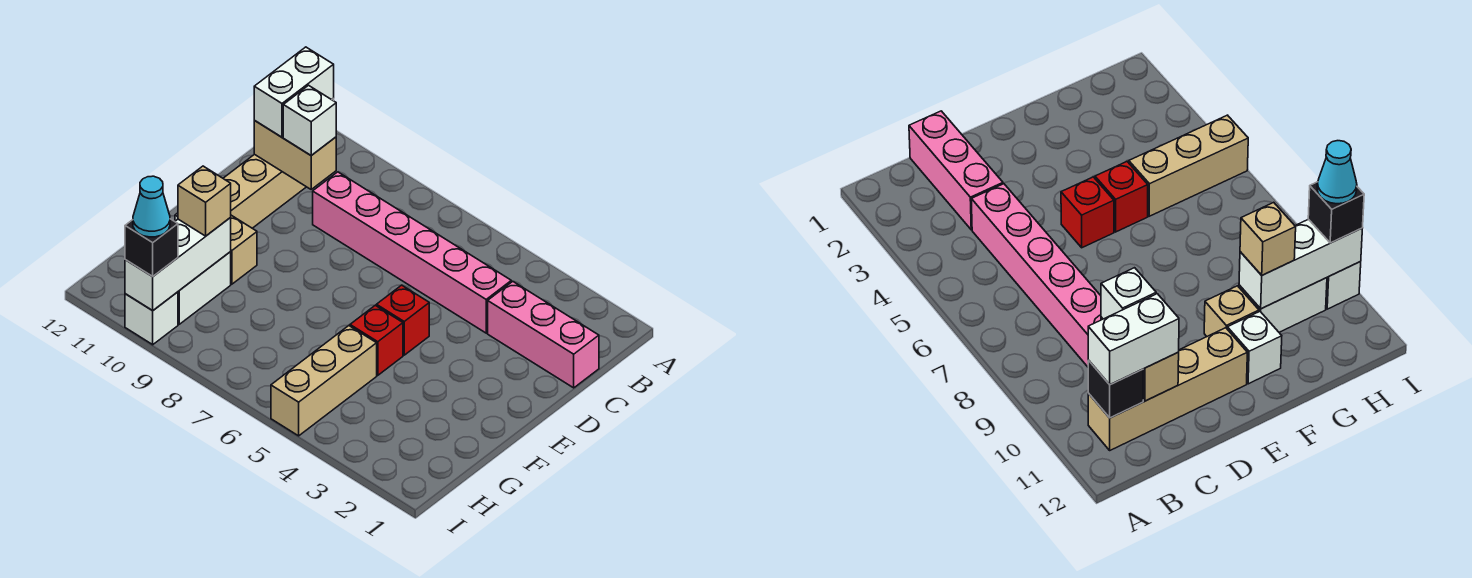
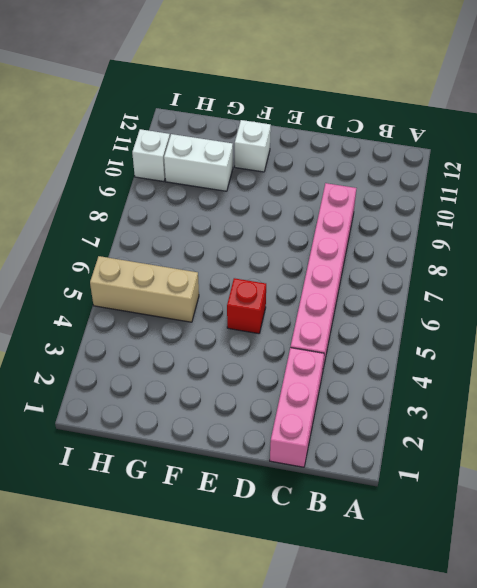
none -> tan 1x4 brick [223,154,306,228]
none -> red 1x1 brick [350,305,403,375]
none -> tan 1x1 brick [230,215,257,284]

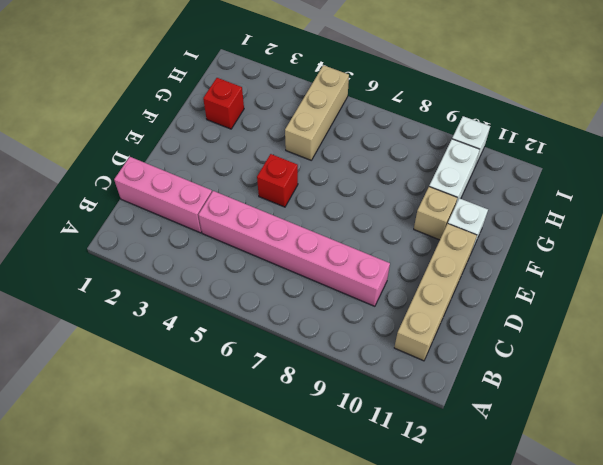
red 1x1 brick [203,78,244,129] -> red 1x1 brick moved to [350,305,403,375]
none -> black 1x1 brick [1088,360,1143,418]
none -> tan 1x2 brick [254,121,336,189]
none -> white 1x3 brick [125,218,231,311]

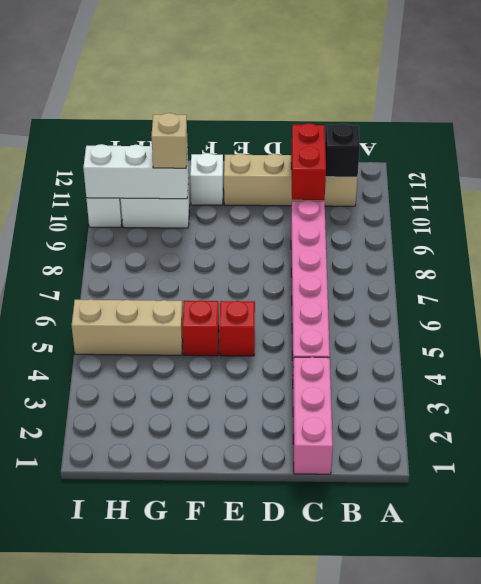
red 1x2 brick [291,123,326,200] -> tan 1x2 brick [254,121,336,189]
none -> tan 1x1 brick [230,215,257,284]
none -> white 1x2 brick [254,47,334,137]
none -> white 1x1 brick [283,85,336,155]

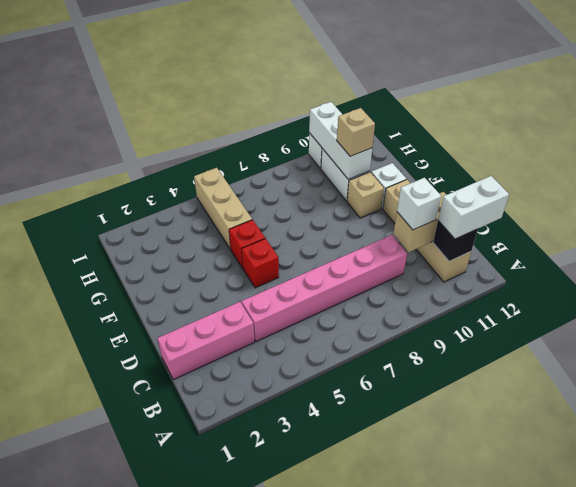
white 1x2 brick [438,176,509,239] -> white 1x2 brick turned to [254,47,334,137]
none -> black 1x1 brick [125,219,178,276]
none -> cyan 1x1 cone [133,176,170,237]

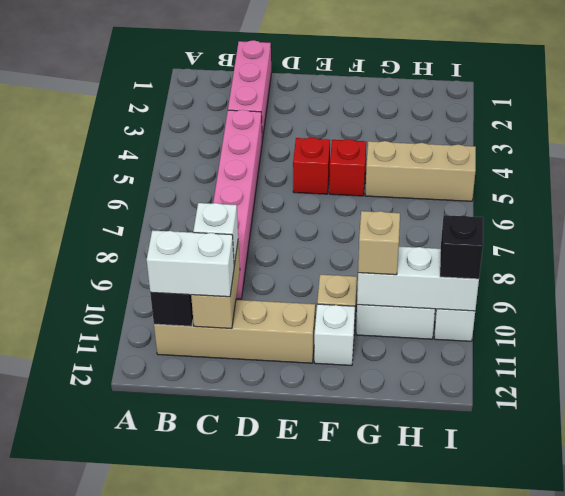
none -> cyan 1x1 cone [133,176,170,237]

